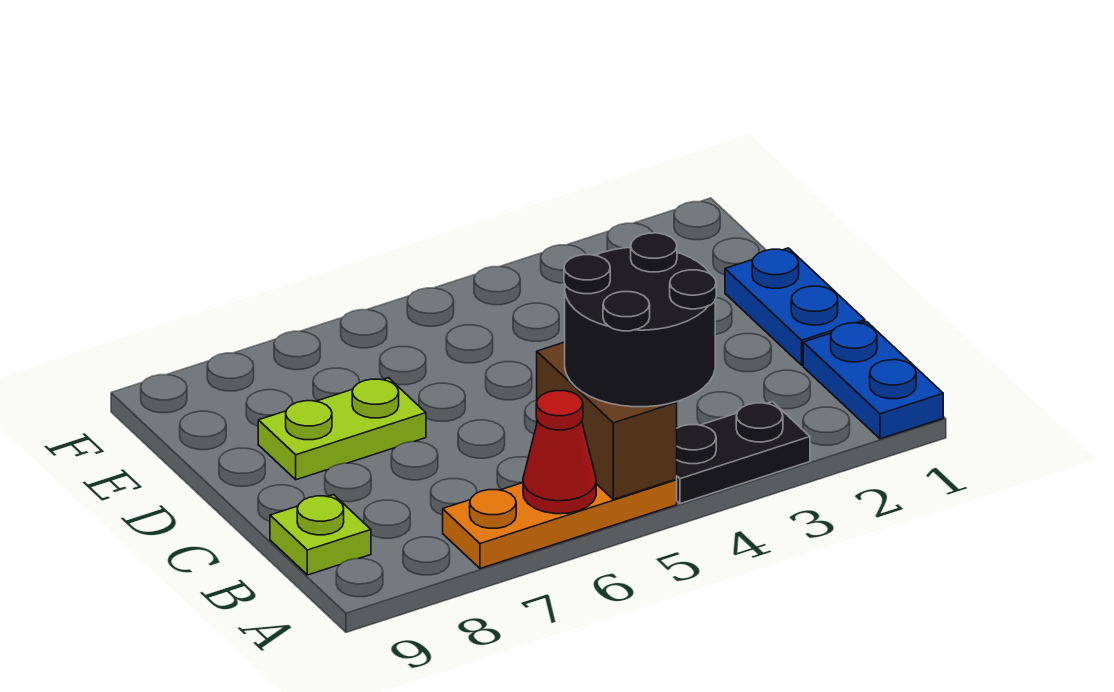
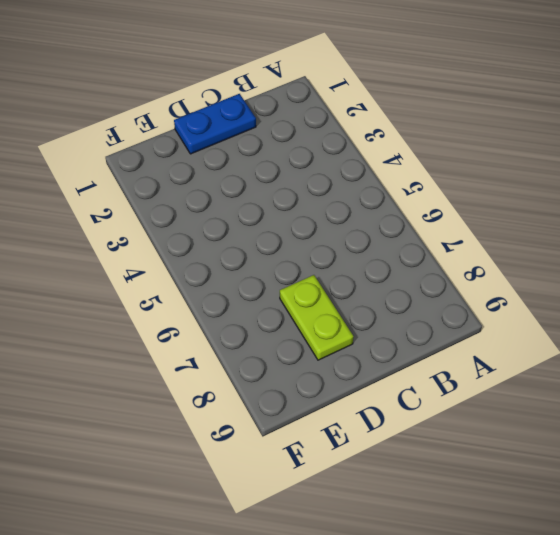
none -> blue 1x2 plate [803,322,943,439]
none -> black 1x2 plate [676,402,810,504]

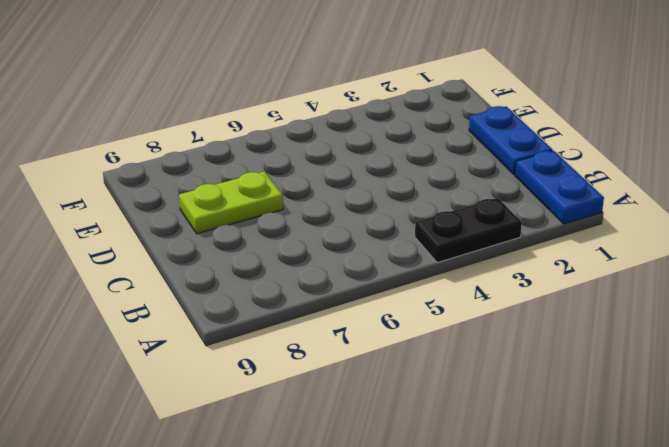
none -> orange 1x3 plate [443,479,677,568]
none -> lime 1x1 plate [270,495,371,575]

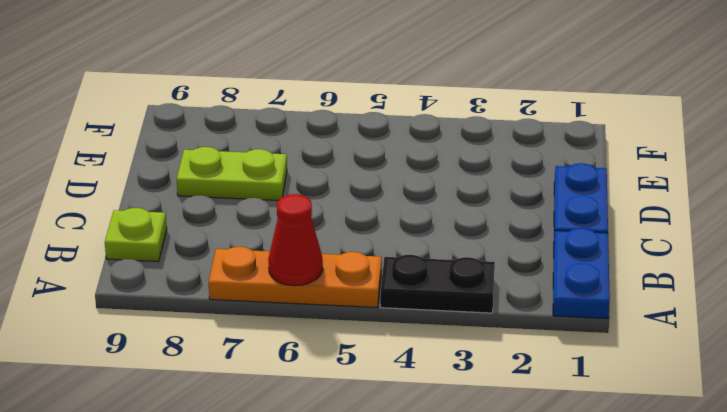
none -> brown 1x2 brick [537,342,677,499]
none -> black 2x2 round brick [564,233,716,407]

